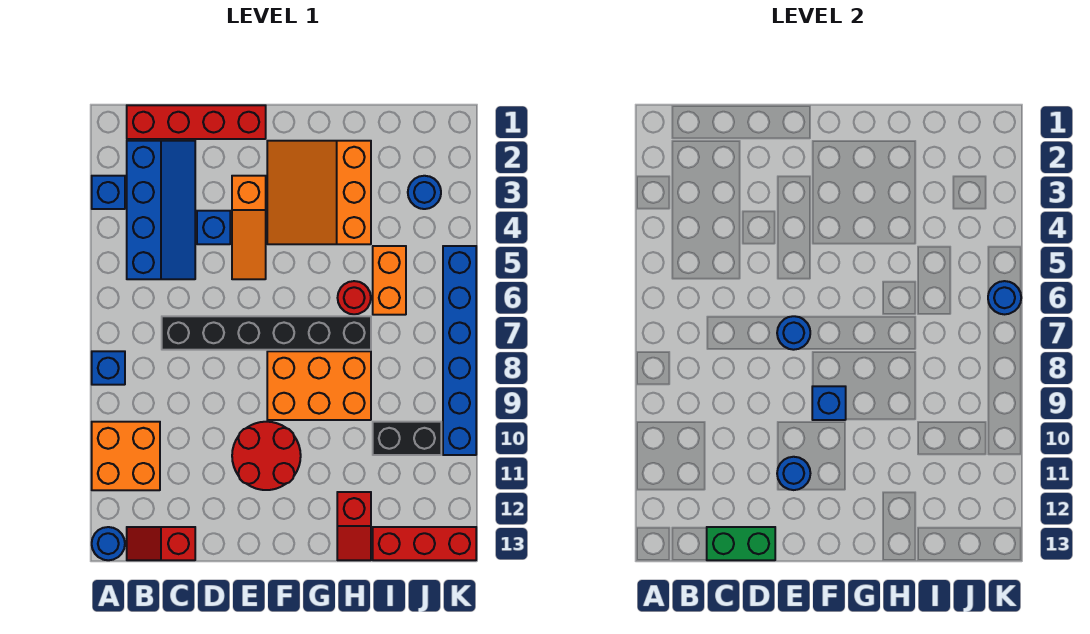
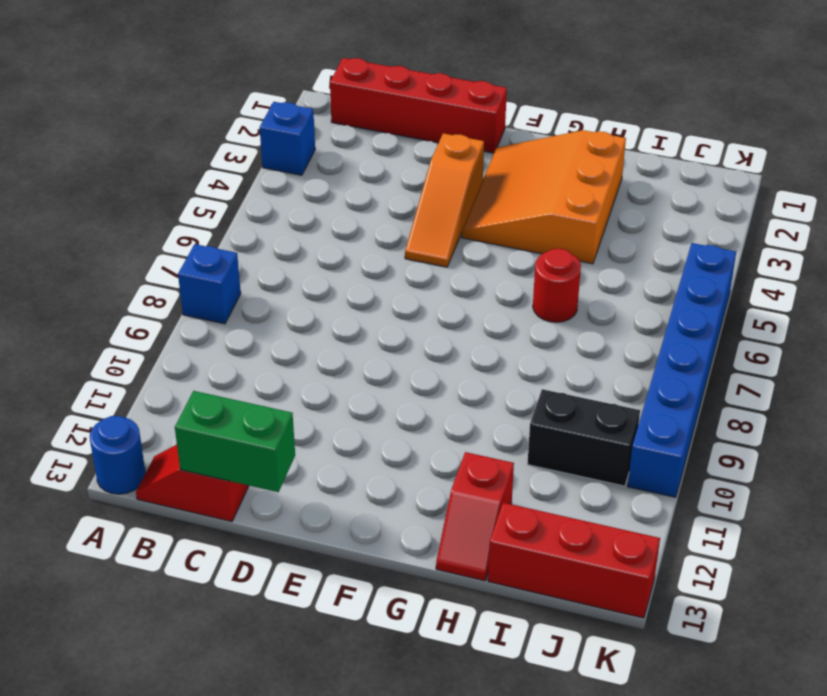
none -> orange 2x2 brick [92,422,160,490]
none -> blue 2x4 slope [127,141,195,279]
none -> black 1x6 brick [162,316,371,350]

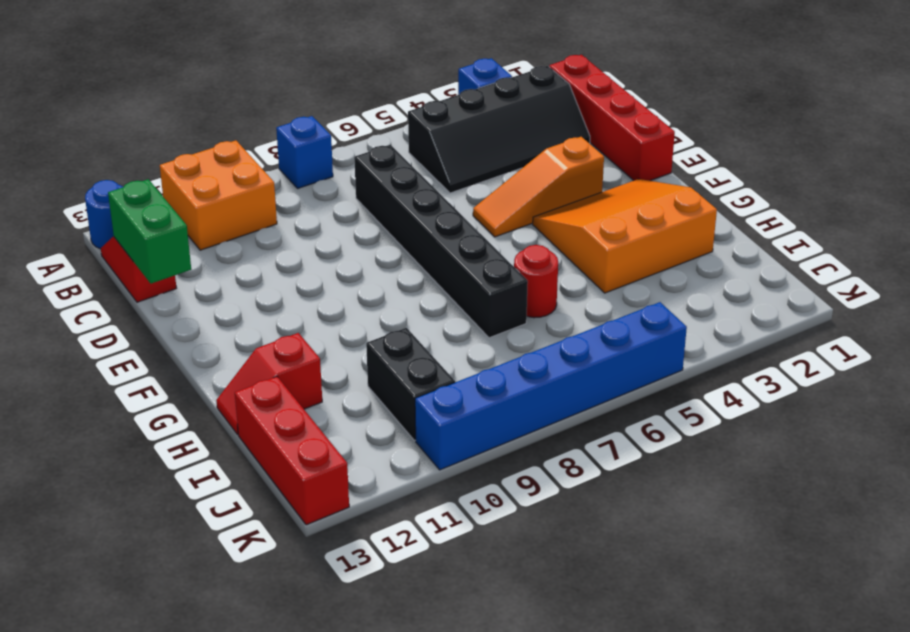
black 2x4 slope [408,66,590,193] -> blue 2x4 slope [127,141,195,279]
none -> blue 1x1 brick [197,211,230,244]
none -> red 2x2 round brick [232,422,301,490]
none -> orange 2x3 brick [267,351,371,420]

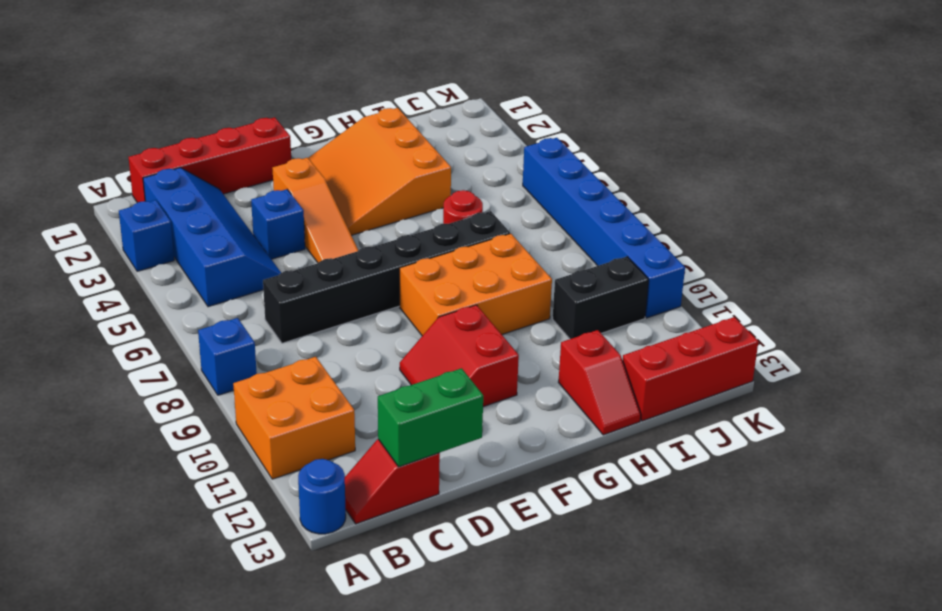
red 2x2 slope [400,305,519,407] -> red 2x2 round brick [232,422,301,490]
none -> orange 1x2 brick [373,246,406,315]
none -> blue 1x1 round brick [408,176,441,209]
none -> blue 1x1 round brick [777,316,810,350]

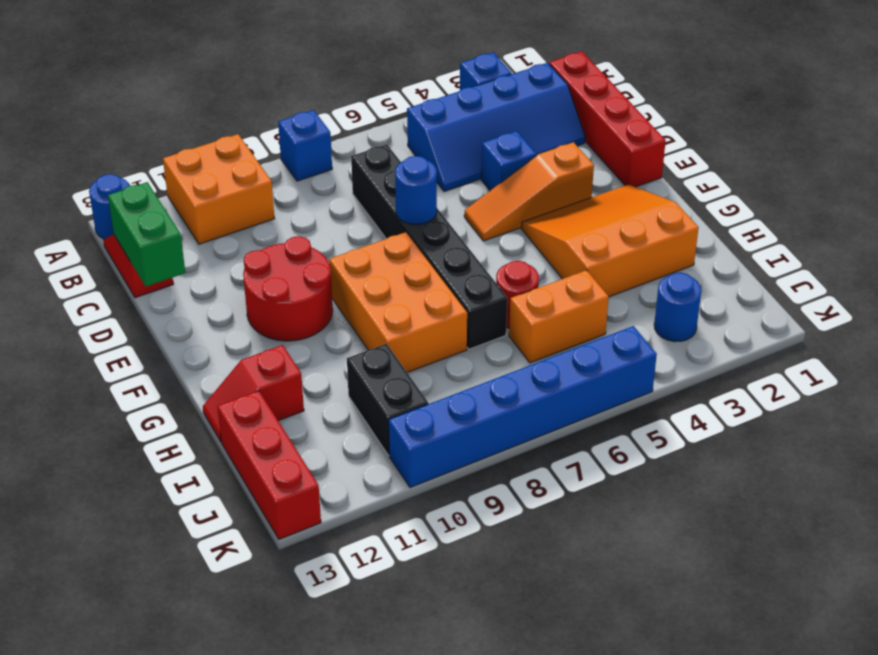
none -> blue 1x1 round brick [777,457,810,490]
none -> blue 1x1 brick [812,386,846,420]
none -> blue 1x1 round brick [988,281,1021,314]

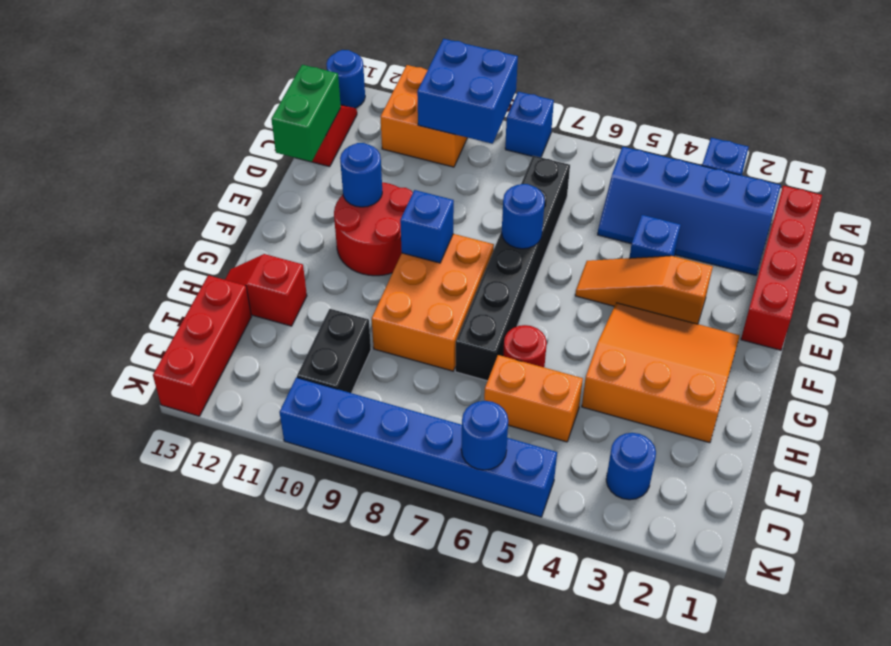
blue 2x2 brick [417,39,518,144] -> none

